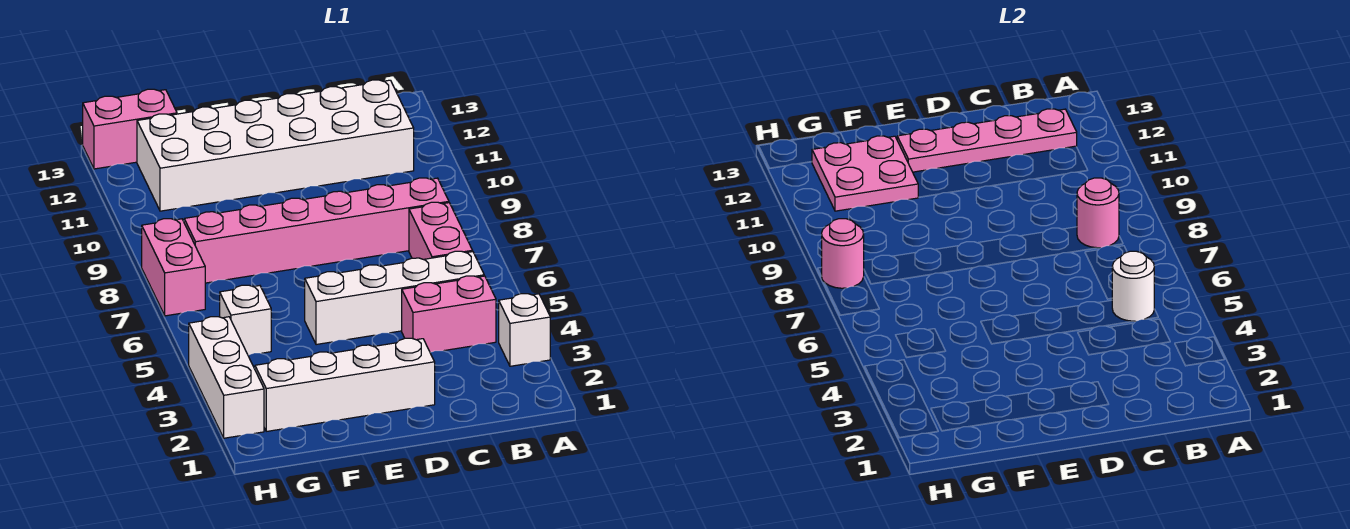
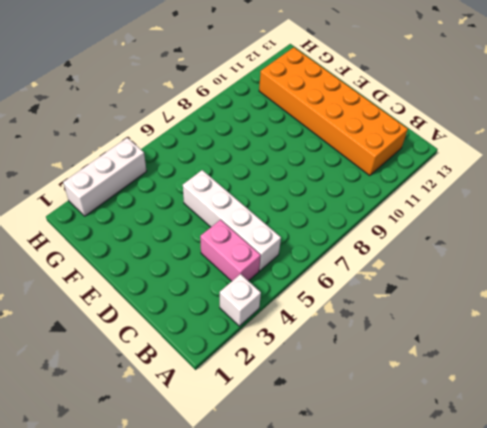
orange 2x6 brick [259,47,408,176] -> white 2x6 brick [137,80,414,211]
none -> pink 1x2 brick [409,202,473,259]
none -> pink 1x6 brick [184,178,449,283]
none -> white 1x4 brick [255,338,435,431]

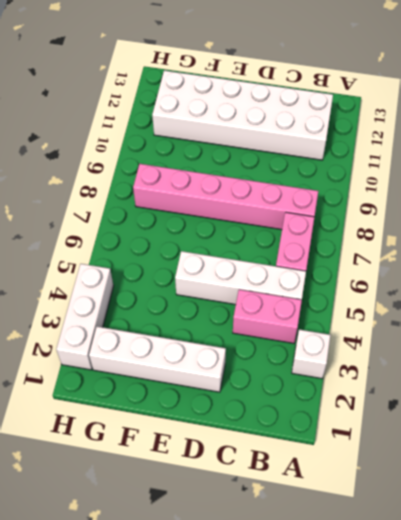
none -> white 1x1 brick [220,285,271,355]
none -> pink 1x2 brick [83,89,177,169]
none -> pink 1x2 brick [142,219,205,316]

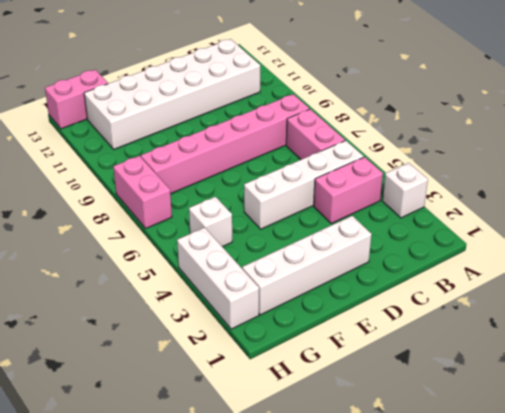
none -> white 1x1 round brick [1112,251,1154,321]
none -> pink 1x1 round brick [1077,178,1119,248]
none -> pink 1x4 plate [897,109,1077,172]

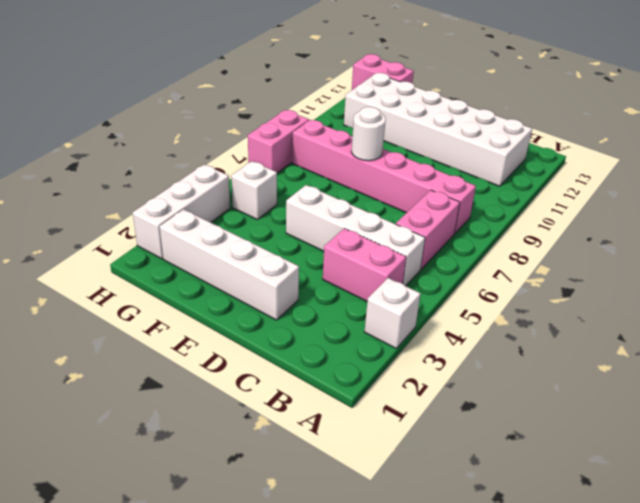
white 1x1 round brick [351,107,386,161] -> white 1x1 round brick moved to [1112,251,1154,321]
none -> pink 1x1 round brick [1077,178,1119,248]
none -> pink 1x4 plate [897,109,1077,172]
none -> pink 2x2 plate [812,136,918,211]

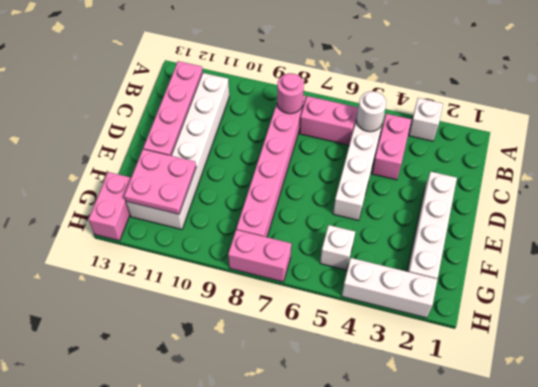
none -> pink 1x1 round brick [822,219,864,288]

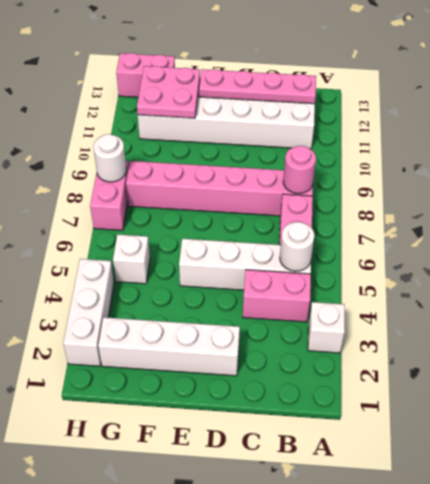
white 1x1 round brick [93,134,126,182] -> pink 1x1 round brick [822,219,864,288]

